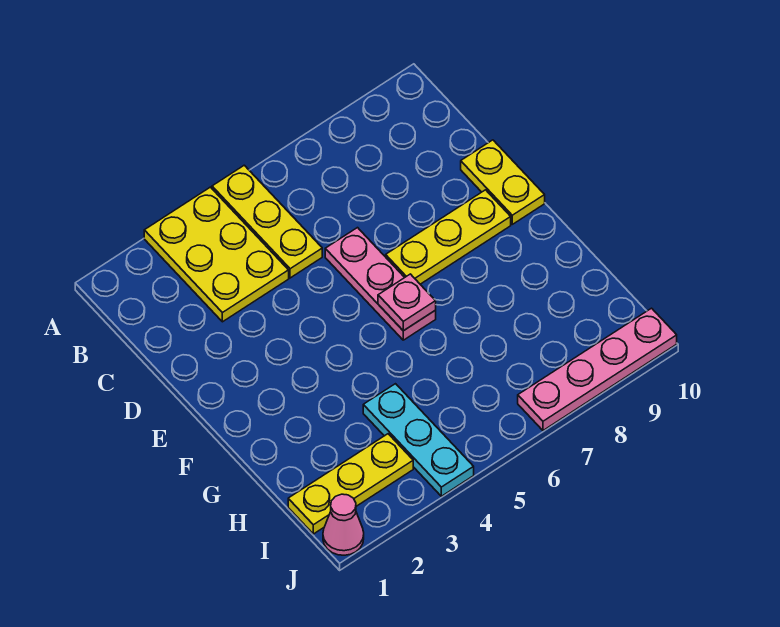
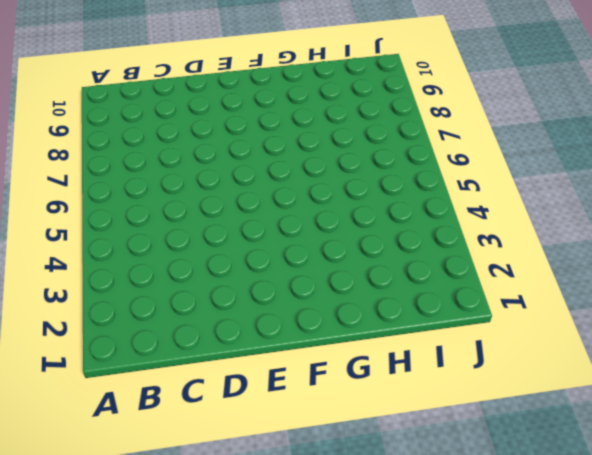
none -> yellow 2x3 plate [144,187,289,322]
none -> yellow 1x3 plate [212,165,322,278]

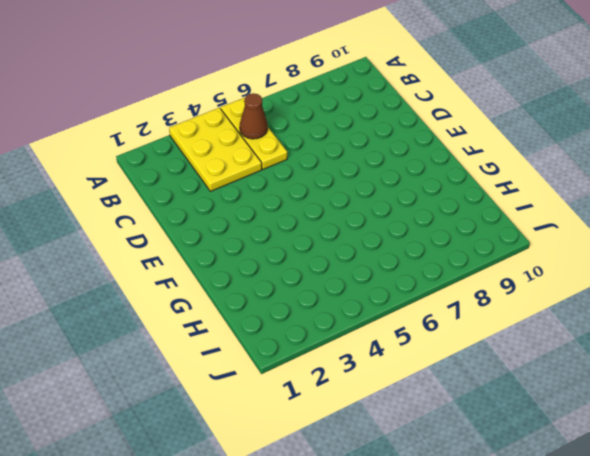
brown 1x1 cone [240,93,268,139] -> none
none -> pink 1x3 plate [325,228,436,340]
none -> yellow 1x2 plate [461,140,545,224]

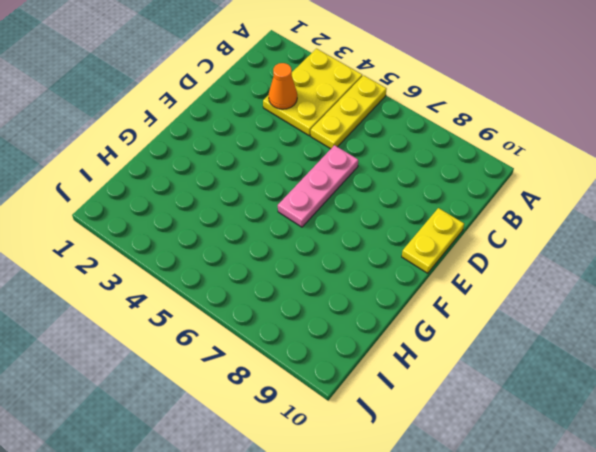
orange 1x1 cone [269,63,297,109] -> none
none -> yellow 1x3 plate [386,190,511,284]
none -> cyan 1x3 plate [363,384,474,496]

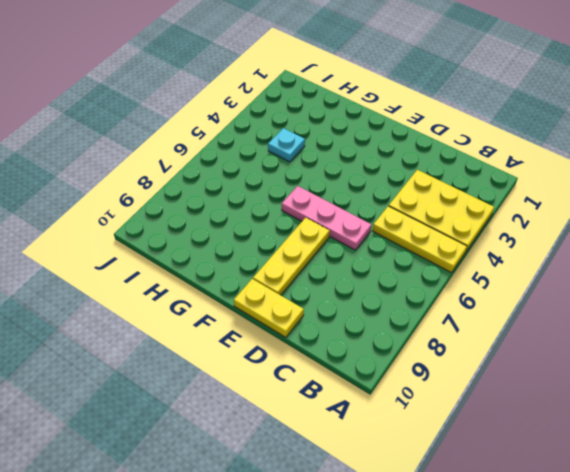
cyan 1x1 plate [268,128,305,162] -> cyan 1x3 plate [363,384,474,496]
none -> yellow 1x3 plate [288,434,413,534]
none -> pink 1x1 cone [323,494,364,555]

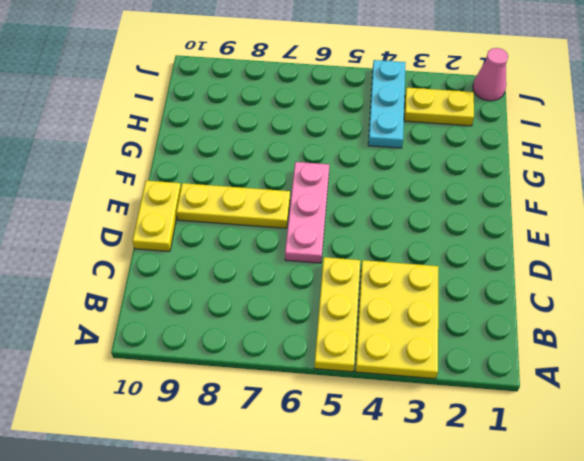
yellow 1x2 plate [404,88,474,126] -> yellow 1x3 plate [288,434,413,534]
none -> pink 1x4 plate [518,308,677,430]
none -> pink 1x1 plate [378,274,436,331]

